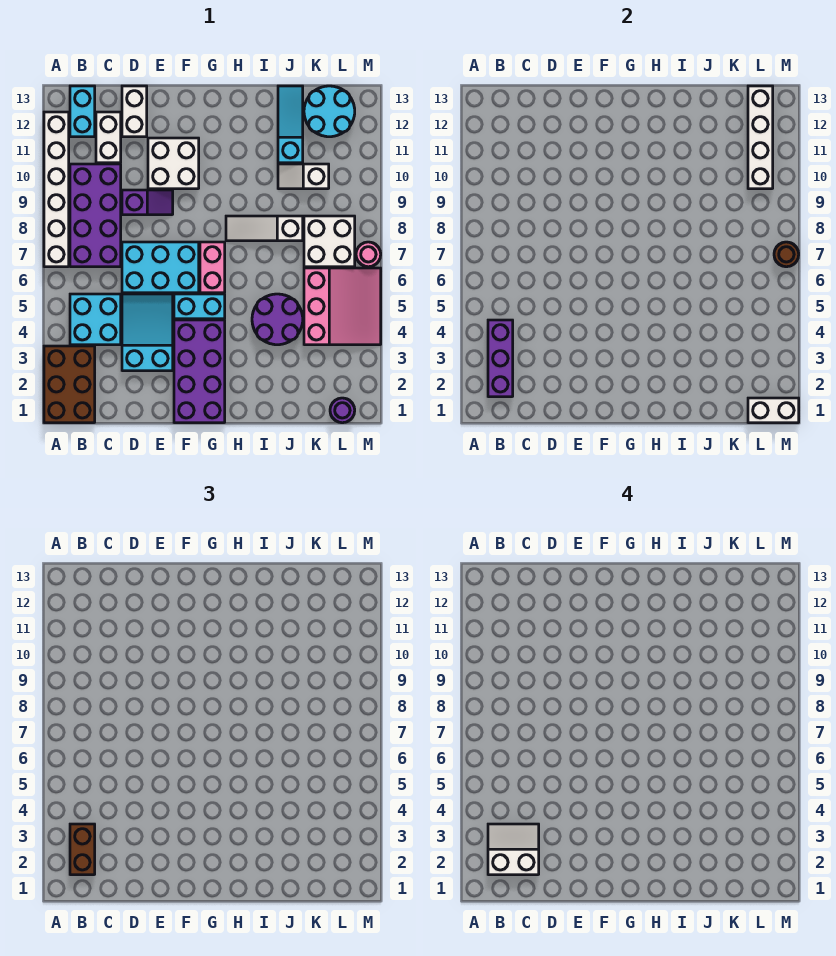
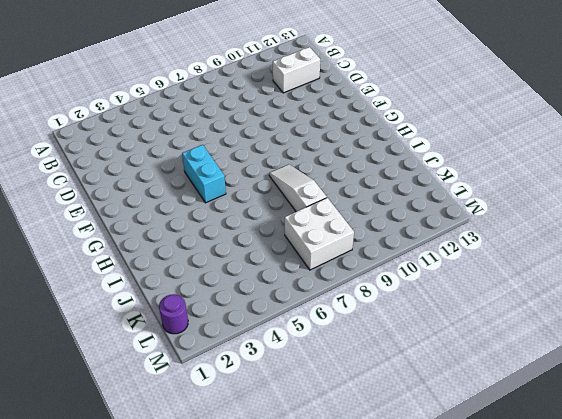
none -> brown 2x3 brick [44,346,95,423]
none -> white 1x6 brick [44,112,69,267]
none -> cyan 2x2 brick [70,294,121,345]

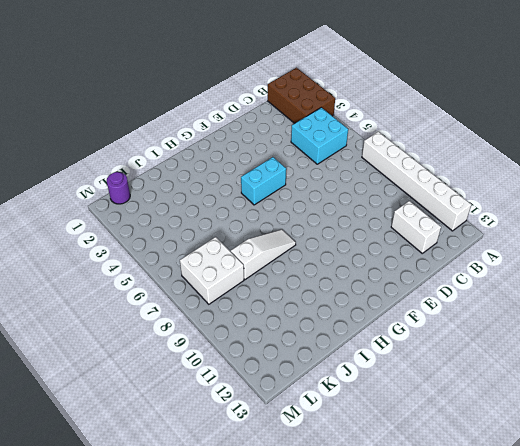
none -> purple 2x4 brick [70,164,121,267]
none -> cyan 1x2 brick [70,86,95,137]
none -> cyan 2x3 slope [122,294,173,371]

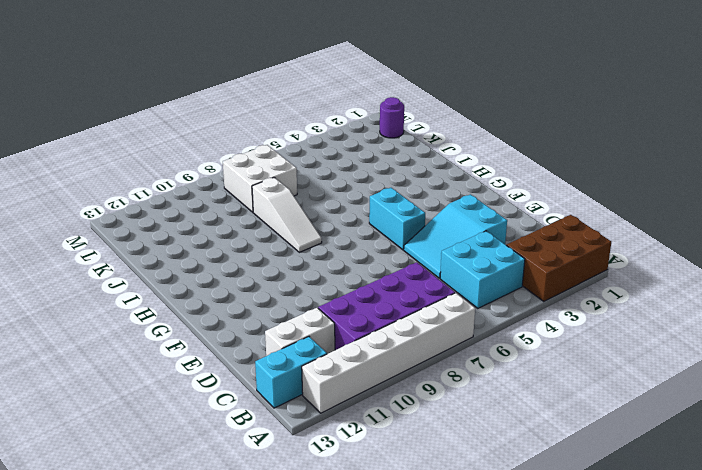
none -> cyan 2x3 brick [122,242,199,293]
none -> purple 1x2 slope [122,190,173,215]
none -> white 1x2 brick [122,86,147,137]

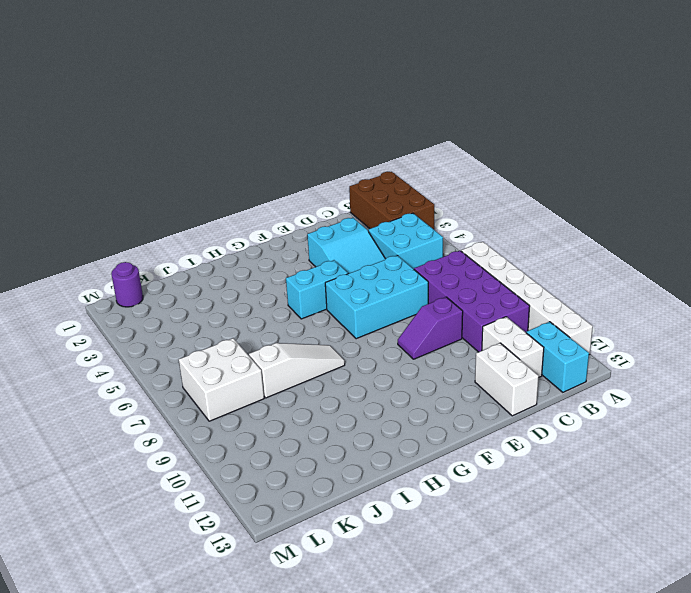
none -> white 2x2 brick [148,138,199,189]
none -> purple 2x4 brick [174,320,225,423]
none -> pink 1x2 brick [200,242,225,293]

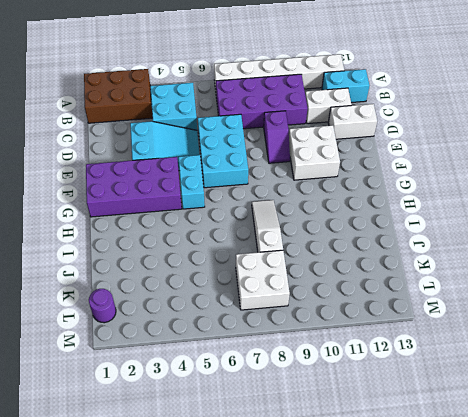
none -> pink 1x2 brick [200,242,225,293]
none -> purple 2x2 round brick [252,294,303,345]
none -> white 1x2 slope [278,164,329,189]

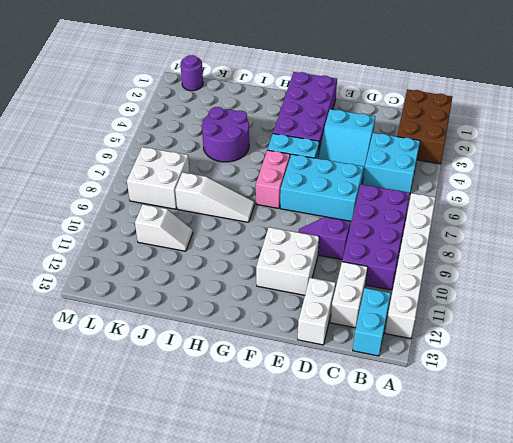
none -> cyan 1x3 slope [278,86,303,163]
none -> pink 3x3 slope [304,268,381,345]
none -> cyan 2x2 round brick [304,86,355,137]

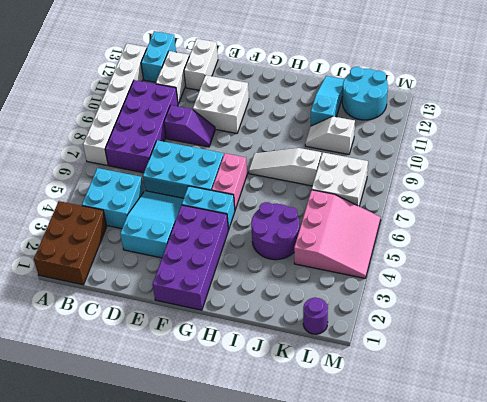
none -> pink 1x1 round brick [356,242,381,267]
none -> purple 1x3 brick [488,320,513,397]
none -> white 1x2 brick [748,398,799,423]

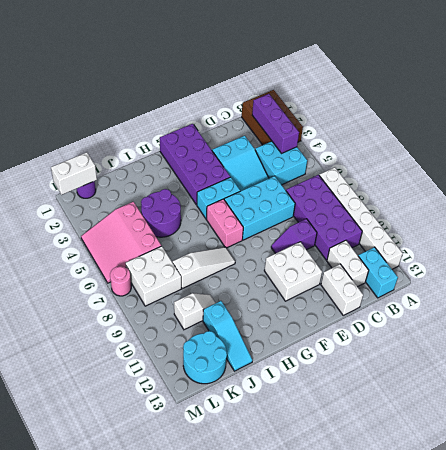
none -> white 1x4 brick [748,86,773,189]
none -> brown 1x1 round brick [774,242,799,267]
none -> brown 1x2 brick [70,824,95,875]

